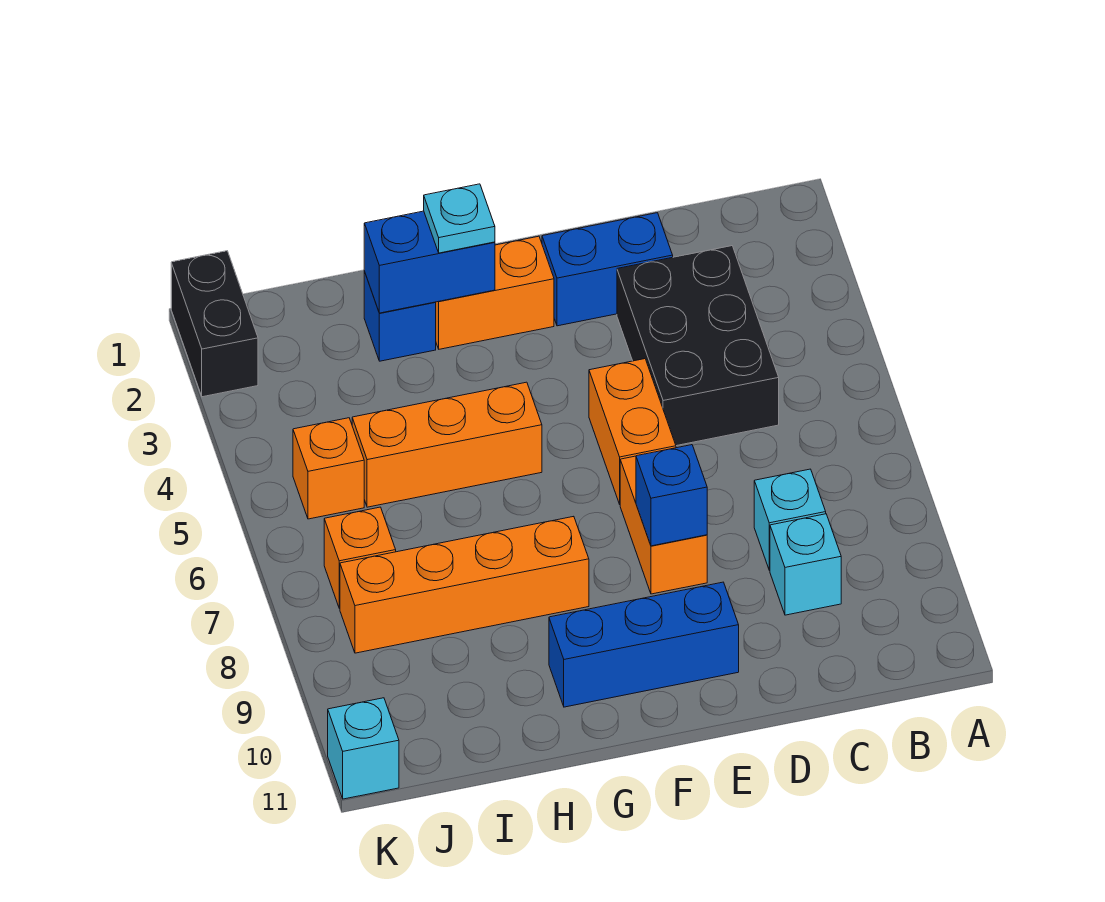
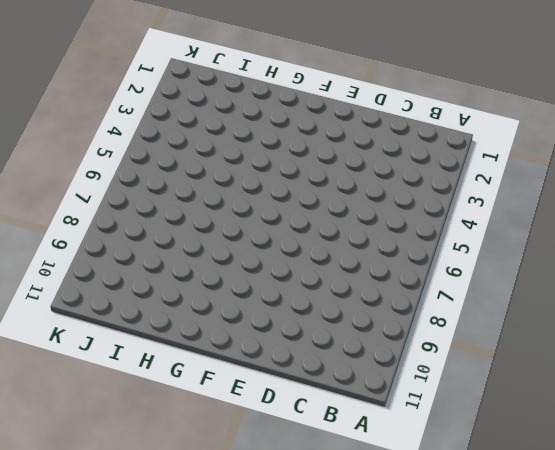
none -> black 2x3 brick [617,246,779,446]
none -> cyan 1x1 brick [754,469,826,570]
none -> cyan 1x1 brick [770,514,841,615]

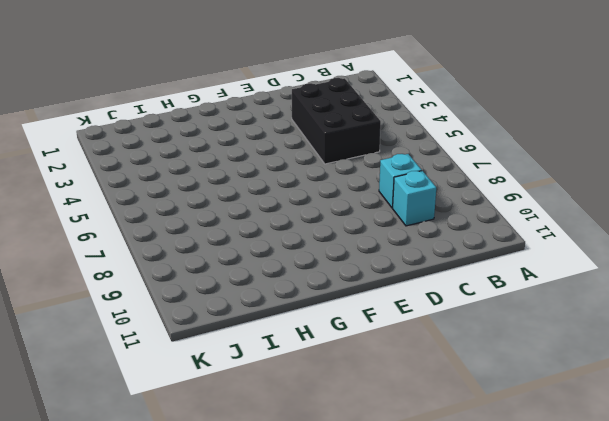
none -> blue 1x2 brick [542,213,673,326]
none -> orange 1x2 brick [589,359,676,504]
none -> orange 1x2 brick [620,456,707,594]

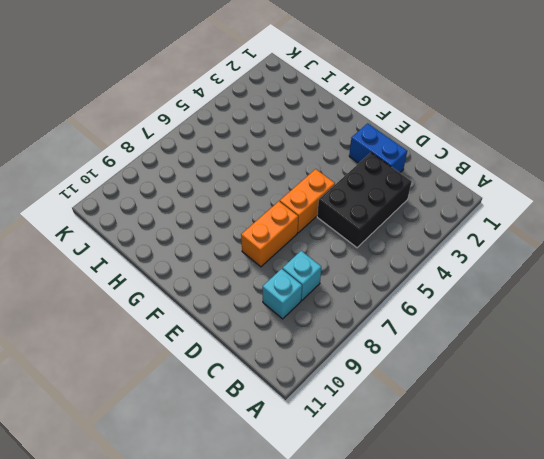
none -> blue 1x3 brick [549,582,739,707]
none -> orange 1x2 brick [436,236,554,349]
none -> orange 1x3 brick [352,382,542,507]

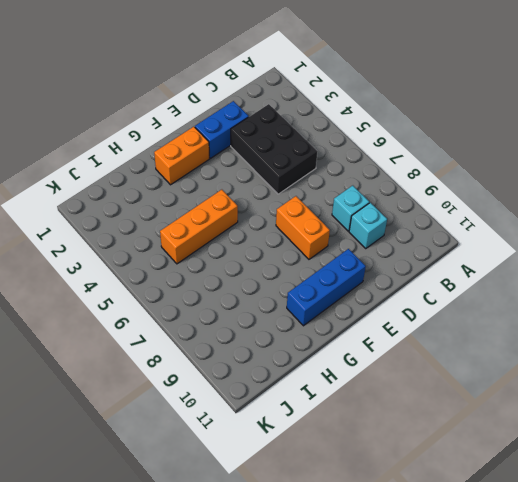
none -> orange 1x2 brick [589,359,676,504]
none -> orange 1x4 brick [340,516,589,653]
none -> blue 1x1 brick [364,272,436,361]

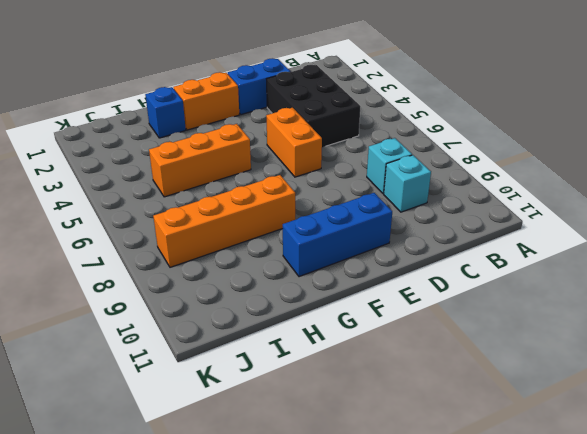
none -> orange 1x2 brick [620,456,707,594]
none -> orange 1x1 brick [293,418,364,519]
none -> orange 1x1 brick [324,507,396,608]

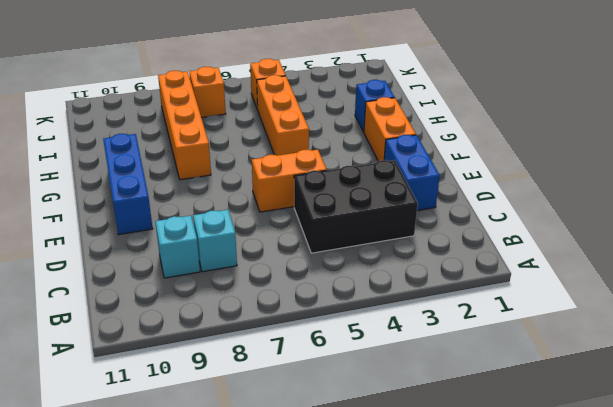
none -> orange 1x2 brick [620,456,707,594]
none -> black 1x2 brick [171,251,258,397]
none -> cyan 1x1 brick [328,698,399,799]

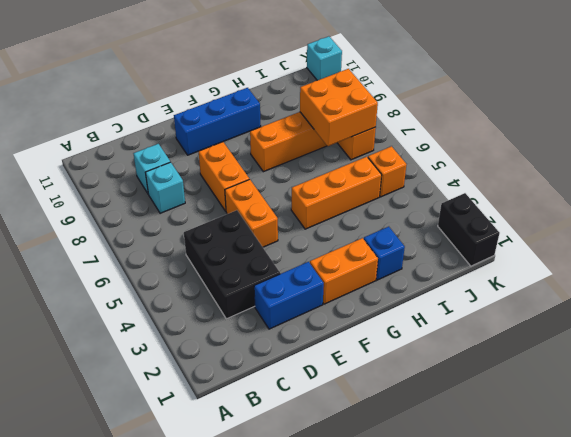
orange 2x2 brick [300,69,378,146] -> none
none -> blue 1x1 brick [636,445,707,546]
none -> blue 1x2 brick [364,211,495,313]
none -> cyan 1x1 plate [424,184,495,253]

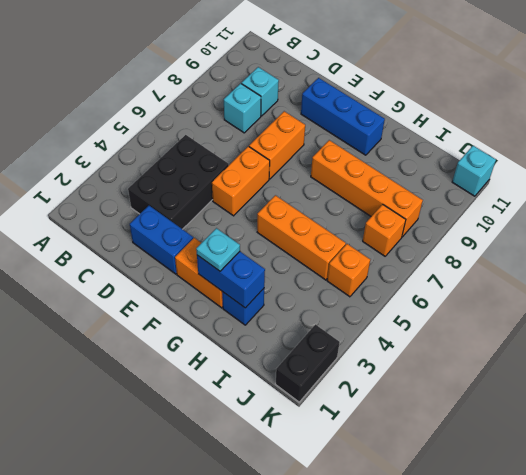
none -> blue 1x1 brick [636,445,707,546]

